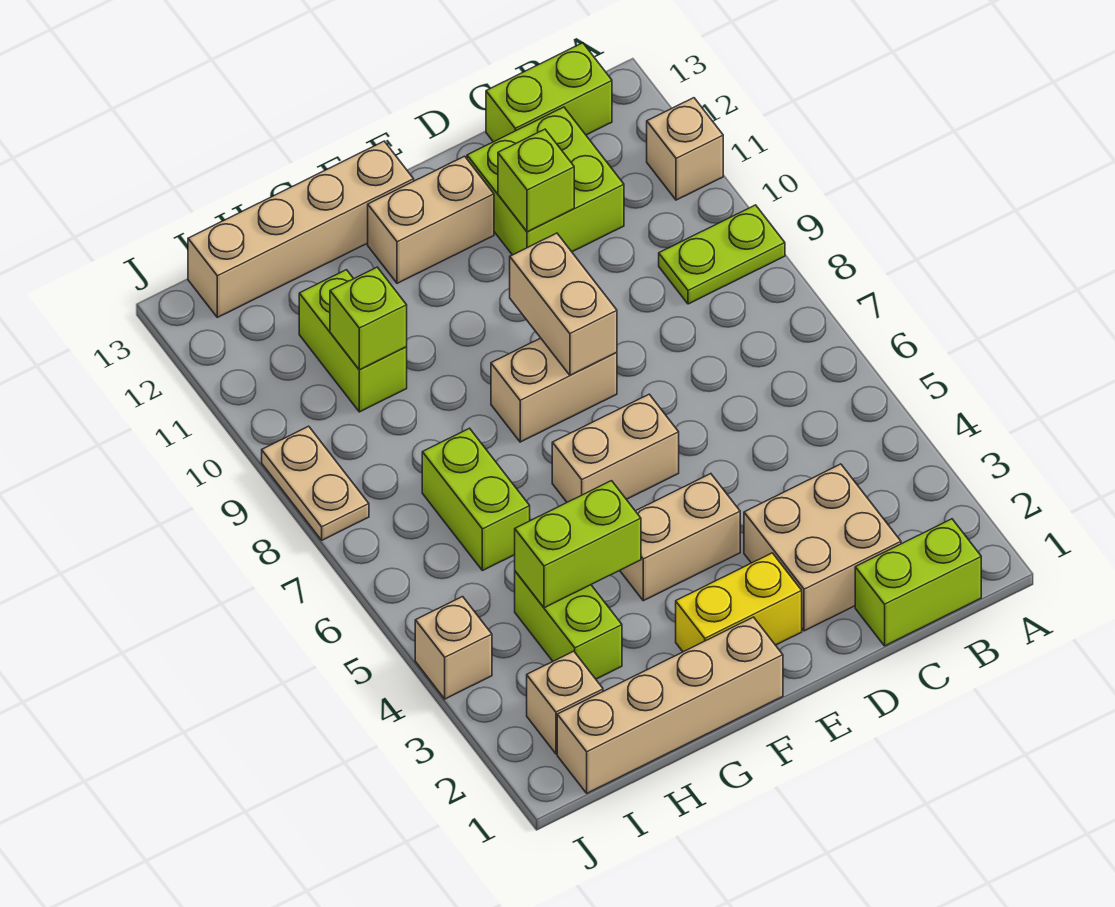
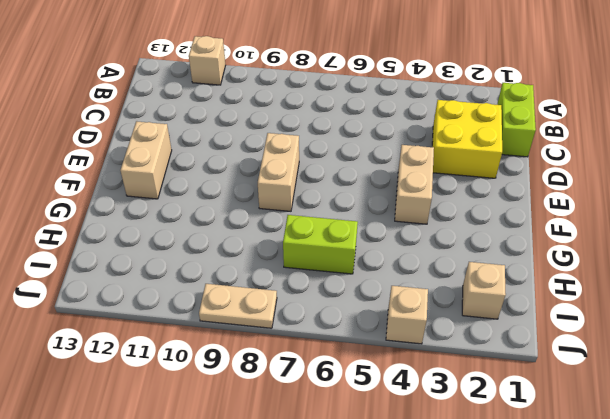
yellow 2x2 brick [432,100,502,178] -> tan 2x2 brick [744,464,901,631]
none -> lime 1x2 plate [659,205,785,304]
none -> lime 1x2 brick [486,43,612,142]
none -> lime 2x2 brick [467,107,624,255]

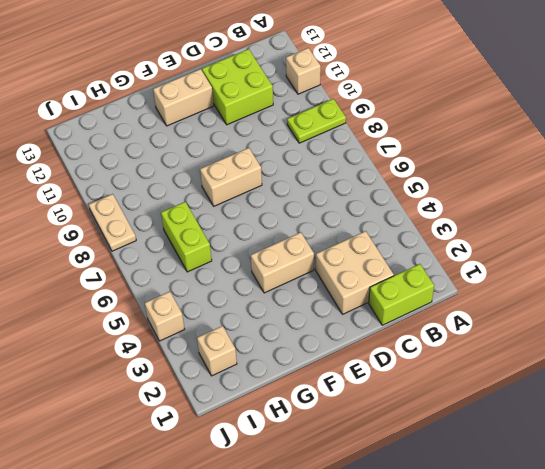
none -> lime 1x2 brick [486,43,612,142]
none -> yellow 1x2 brick [676,553,802,652]
none -> tan 1x2 brick [552,394,679,502]

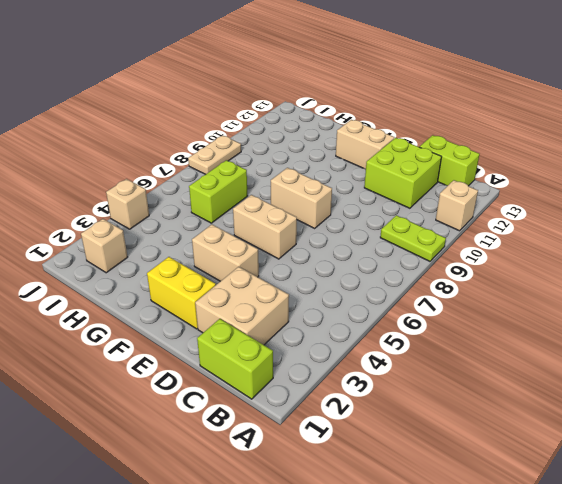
none -> tan 1x4 brick [557,617,783,793]
none -> tan 1x4 brick [188,141,414,317]
none -> lime 1x2 brick [515,571,622,679]

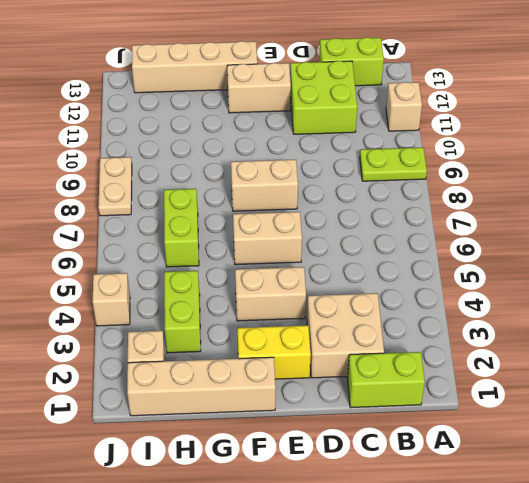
none -> lime 1x2 brick [299,270,407,412]
none -> lime 1x1 brick [498,129,574,232]
none -> tan 1x2 brick [510,233,617,375]

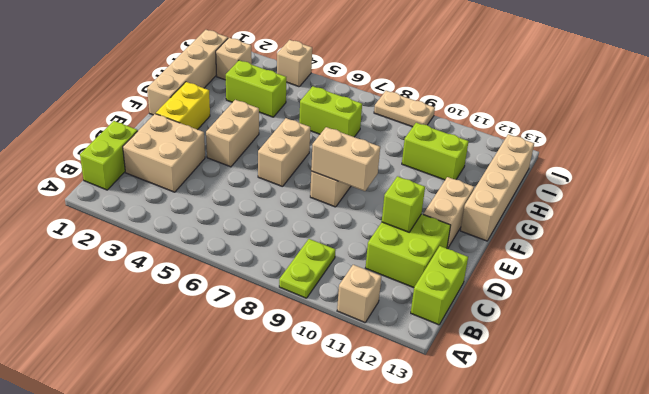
none -> lime 1x2 brick [515,481,641,608]
none -> lime 1x1 brick [330,267,407,370]

